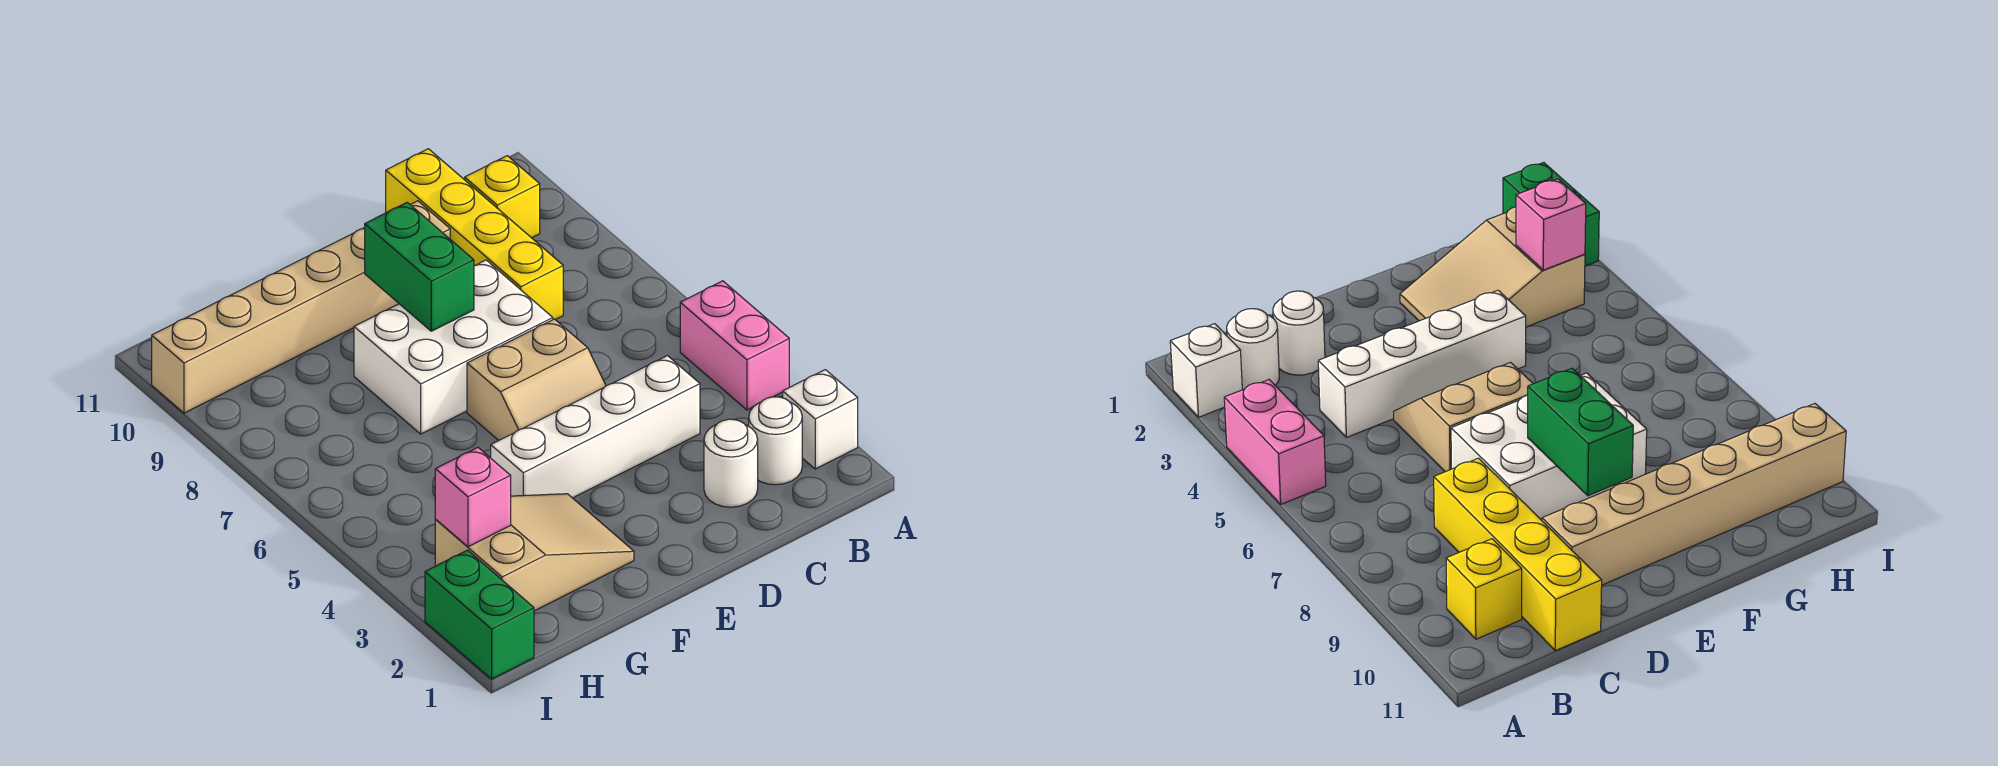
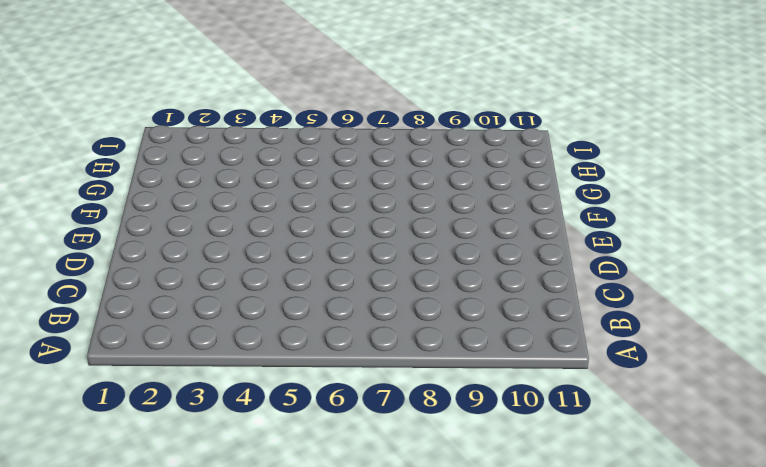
none -> white 1x1 brick [783,370,858,469]
none -> pink 1x2 brick [680,281,789,410]
none -> white 1x1 round brick [749,397,802,485]

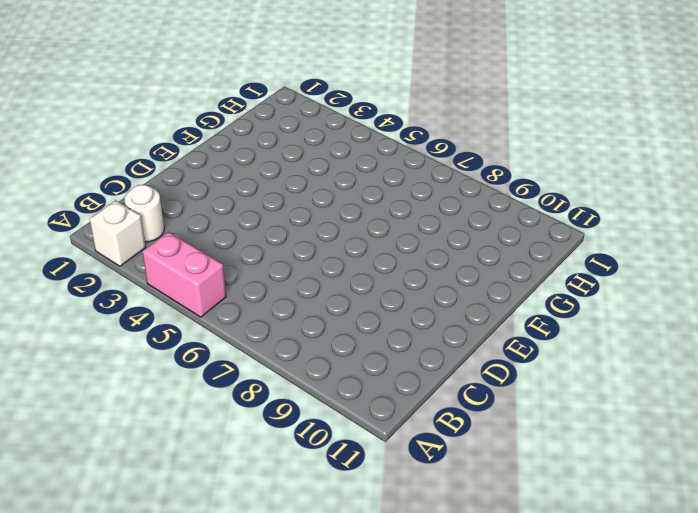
none -> yellow 1x1 brick [464,156,540,238]
none -> white 1x1 round brick [704,419,758,507]
none -> white 1x4 brick [491,356,700,498]

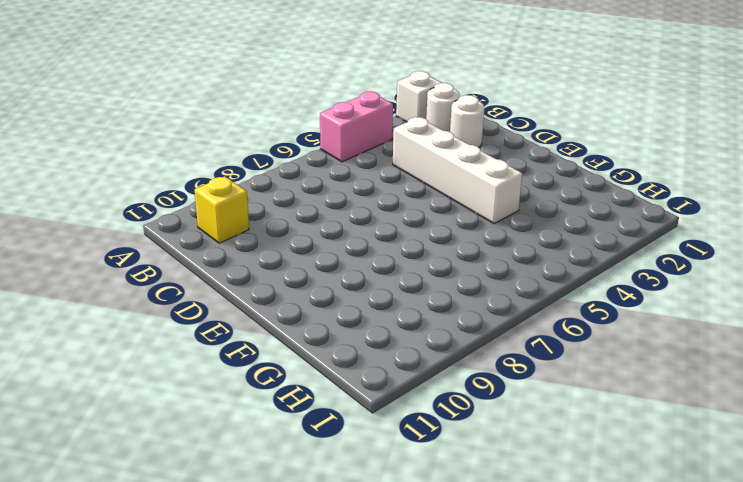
none -> yellow 1x4 brick [386,149,563,320]
none -> tan 2x2 slope [467,319,606,440]
none -> white 2x3 brick [354,260,553,434]

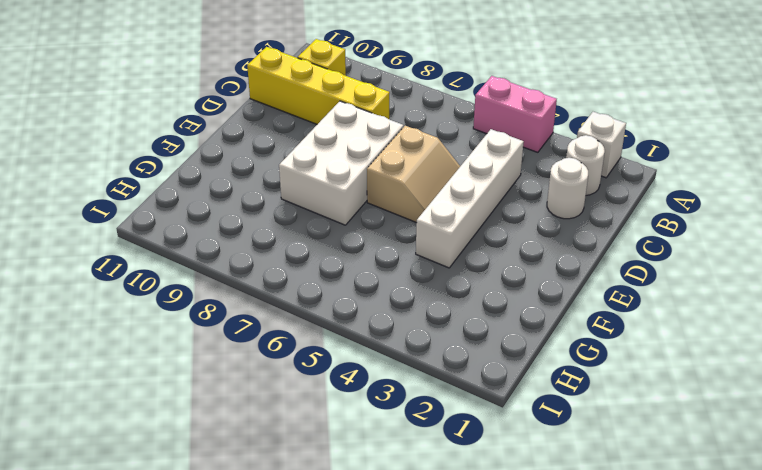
none -> tan 1x6 brick [152,201,450,413]
none -> tan 2x3 slope [435,494,634,611]
none -> green 1x2 brick [425,550,534,679]

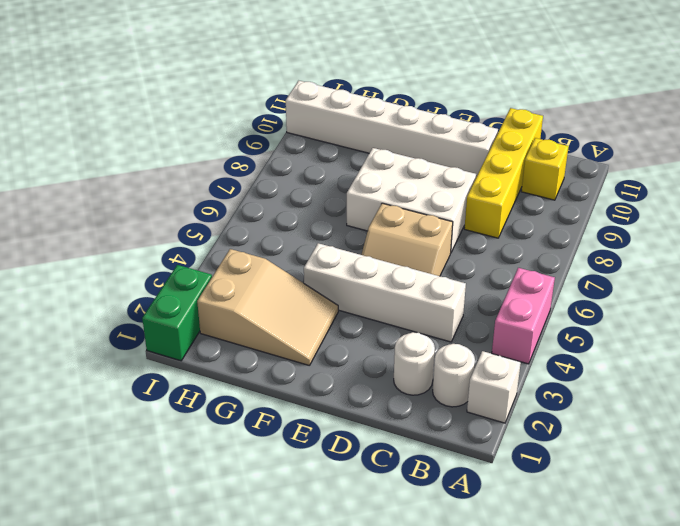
white 1x6 brick [286,81,498,177] -> tan 1x6 brick [152,201,450,413]
none -> green 1x2 brick [365,202,474,331]
none -> pink 1x1 brick [435,447,511,547]

